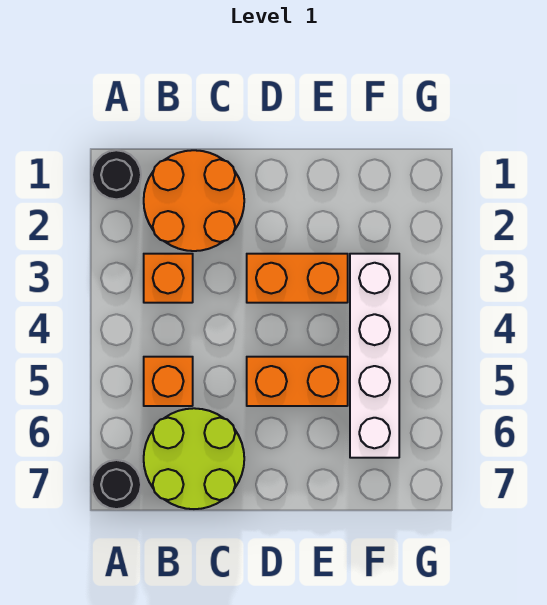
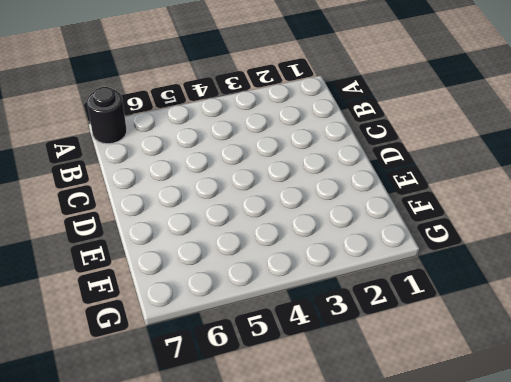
none -> black 1x1 round brick [92,150,141,199]
none -> orange 2x2 round brick [144,150,244,251]

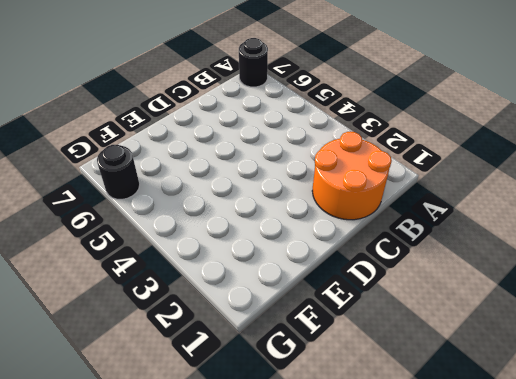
black 1x1 round brick [97,145,140,199] -> black 1x1 round brick moved to [92,150,141,199]
none -> orange 1x1 brick [144,254,193,303]
none -> orange 1x1 brick [144,357,193,406]

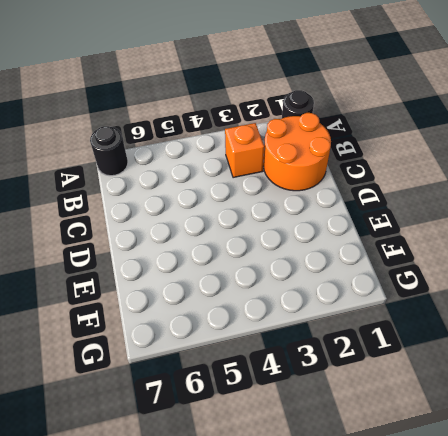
none -> orange 1x1 brick [144,357,193,406]
none -> lime 2x2 round brick [144,408,244,509]

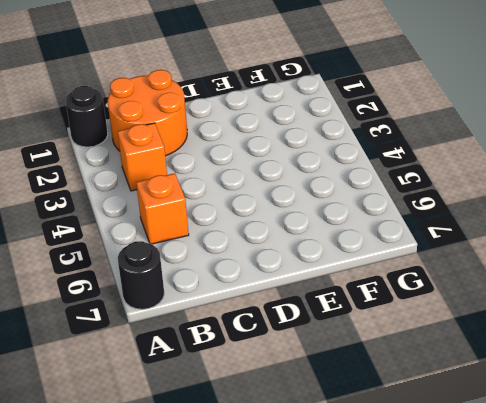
none -> lime 2x2 round brick [144,408,244,509]
none -> orange 1x2 brick [247,254,348,303]

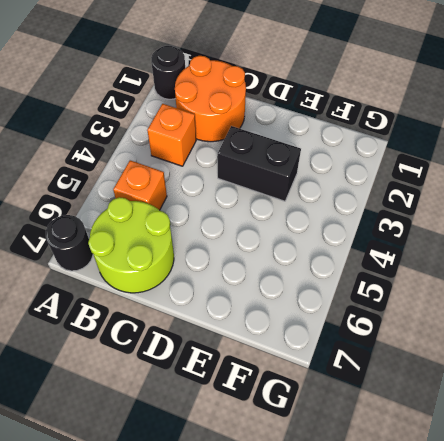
black 1x2 brick [218,126,301,201] -> orange 1x2 brick [247,254,348,303]
none -> orange 1x2 brick [247,357,348,406]
none -> white 1x4 brick [350,254,399,458]

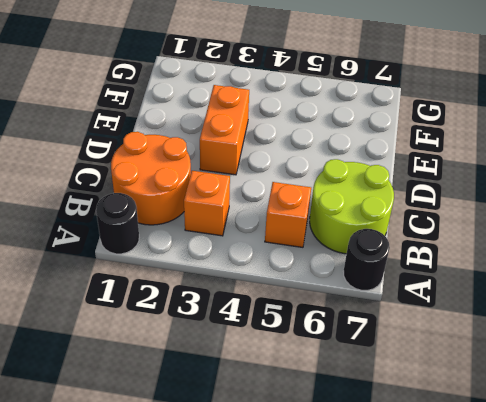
none -> orange 1x2 brick [247,357,348,406]
none -> white 1x4 brick [350,254,399,458]

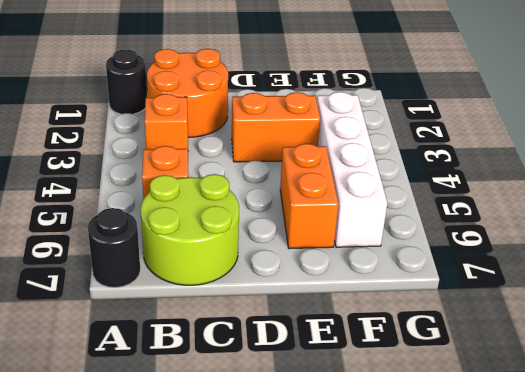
orange 1x2 brick [280,144,338,249] -> orange 1x2 brick turned to [247,357,348,406]

